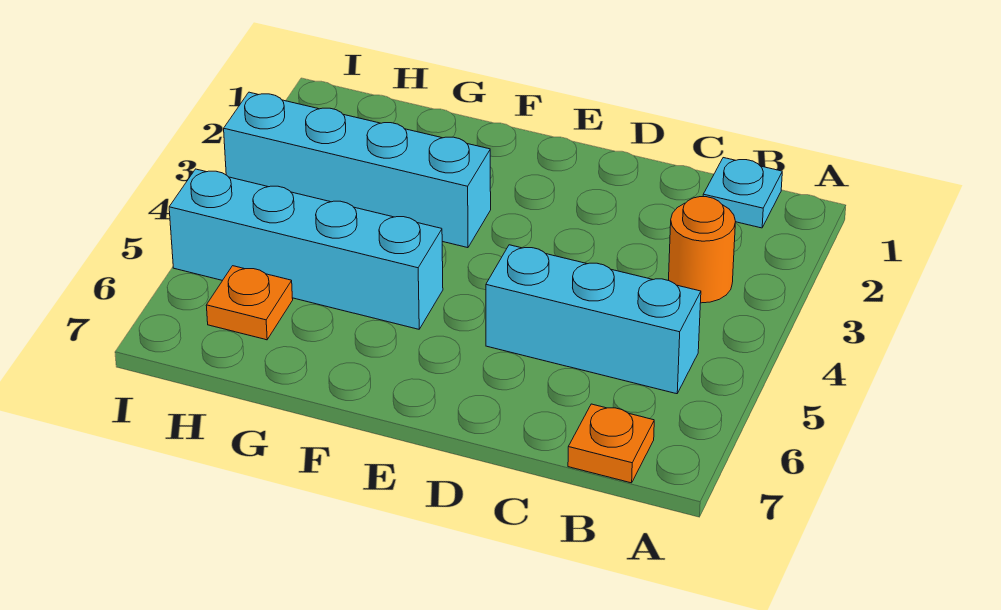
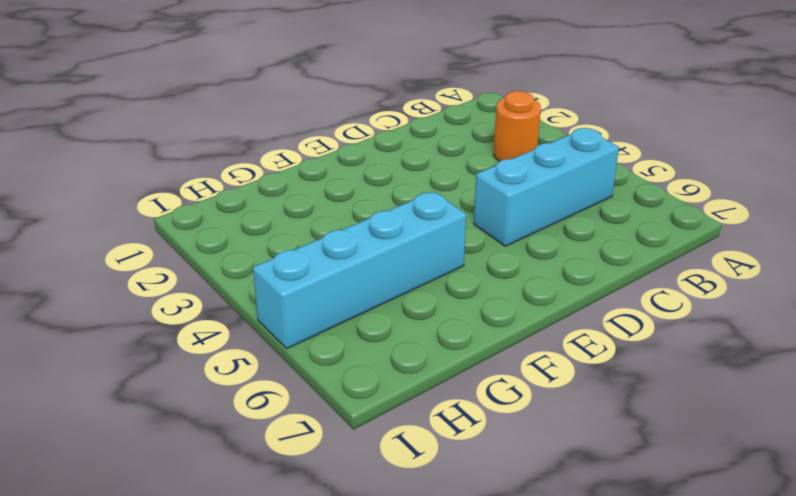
none -> cyan 1x1 plate [703,158,782,228]
none -> orange 1x1 plate [568,404,654,483]

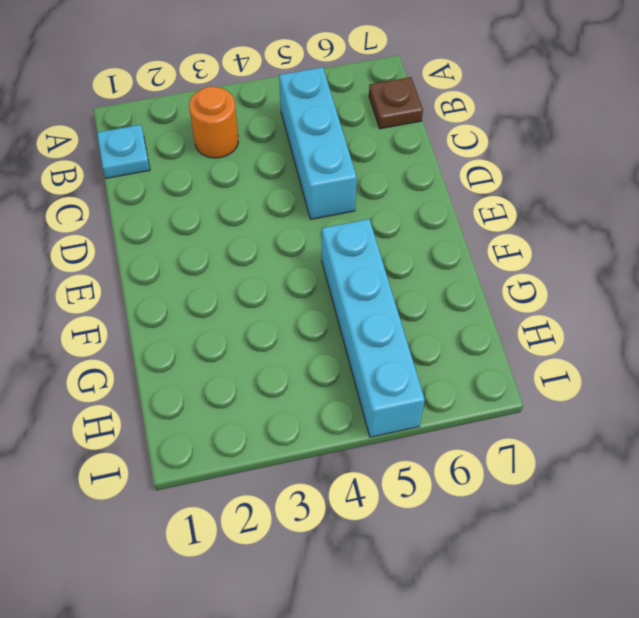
brown 1x1 plate [369,77,423,129] -> orange 1x1 plate [568,404,654,483]
none -> cyan 1x4 brick [224,92,491,248]
none -> orange 1x1 plate [206,266,293,340]

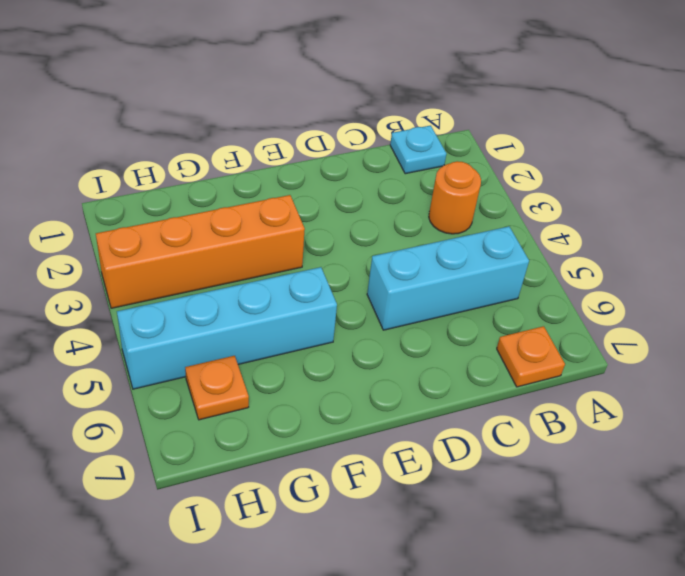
orange 1x4 brick [96,195,305,308] -> cyan 1x4 brick [224,92,491,248]

